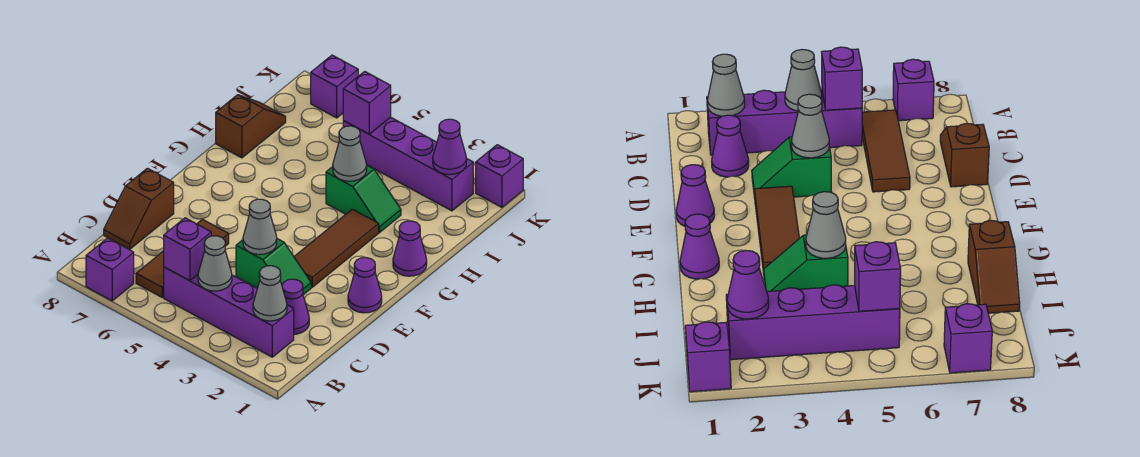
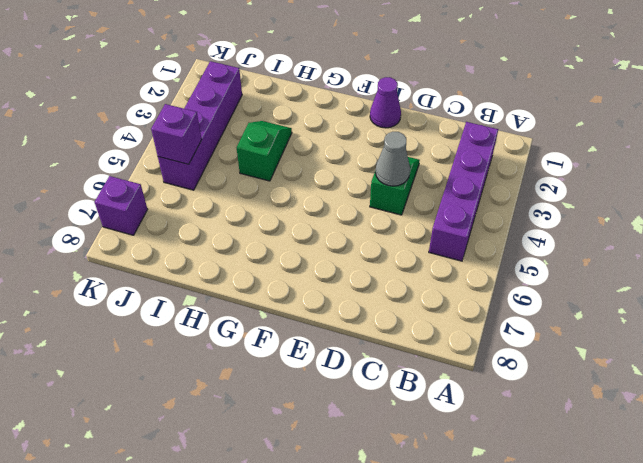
none -> purple 1x1 brick [86,238,134,301]
none -> brown 1x3 tile [136,219,229,297]
none -> purple 1x1 cone [282,279,309,334]

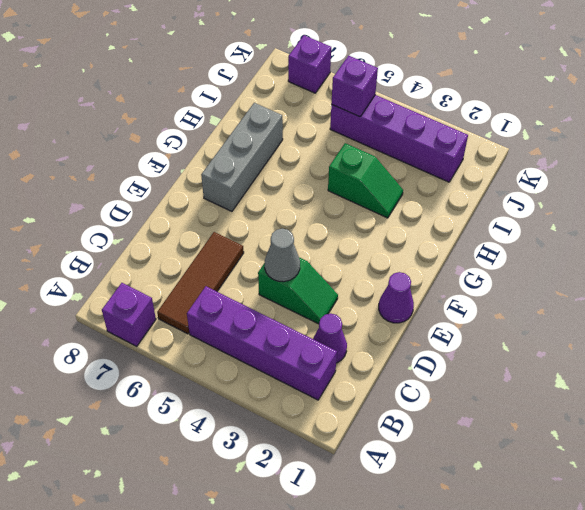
grey 1x3 brick [201,103,283,211] -> none
none -> brown 1x2 slope [104,168,174,249]
none -> brown 1x3 tile [294,209,379,287]
none -> purple 1x1 cone [393,221,427,276]

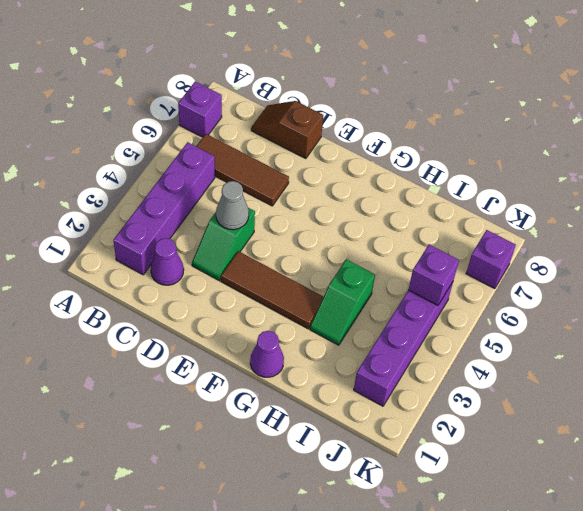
none -> purple 1x1 cone [348,258,382,313]
none -> brown 1x2 slope [216,95,286,158]
none -> purple 1x1 brick [476,145,523,207]

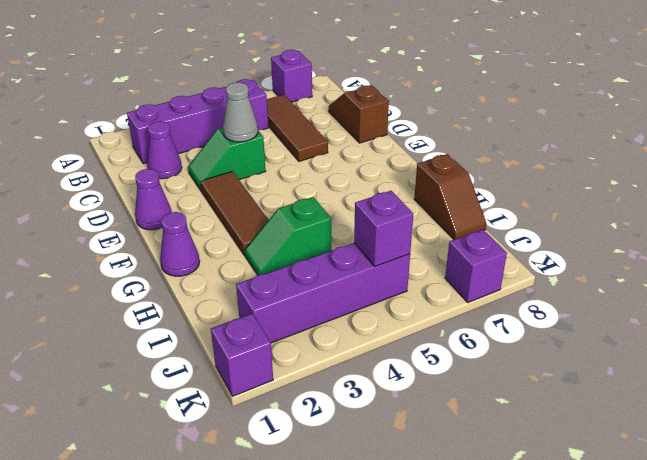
none -> grey 1x1 cone [253,266,287,321]
none -> grey 1x1 cone [198,236,232,291]
none -> purple 1x1 brick [164,218,211,281]

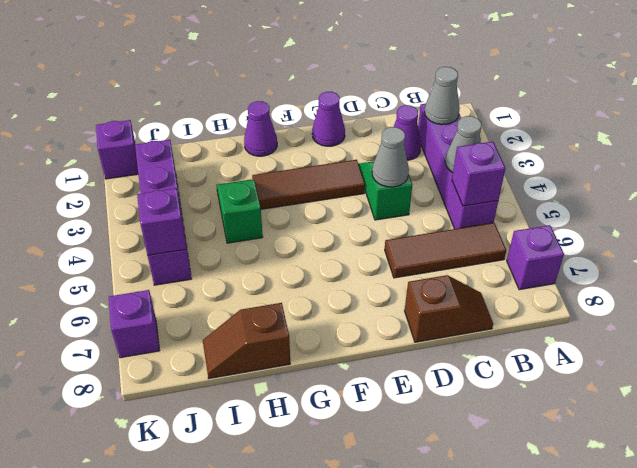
none -> grey 1x1 cone [333,126,367,181]
none -> purple 1x1 cone [433,119,466,175]

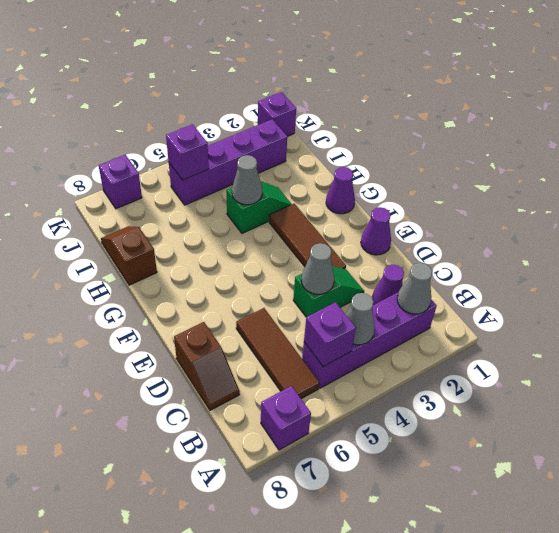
none -> purple 1x1 cone [433,119,466,175]

